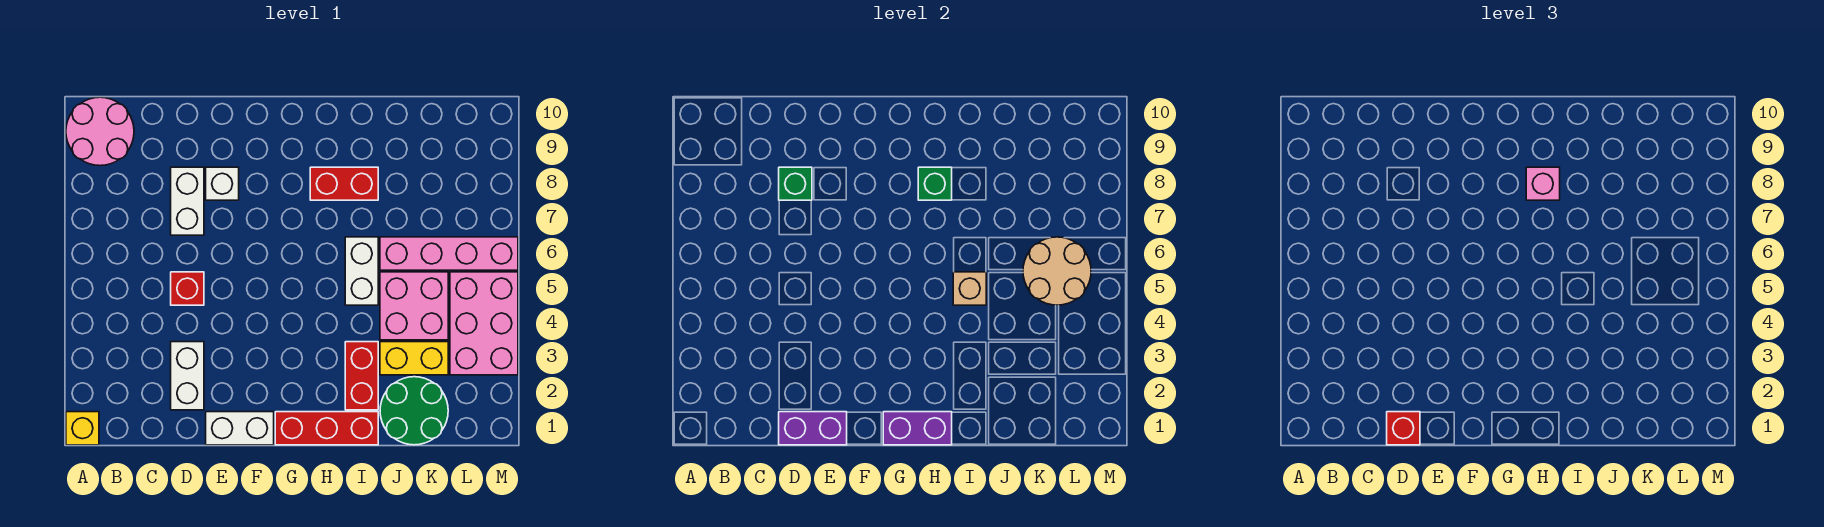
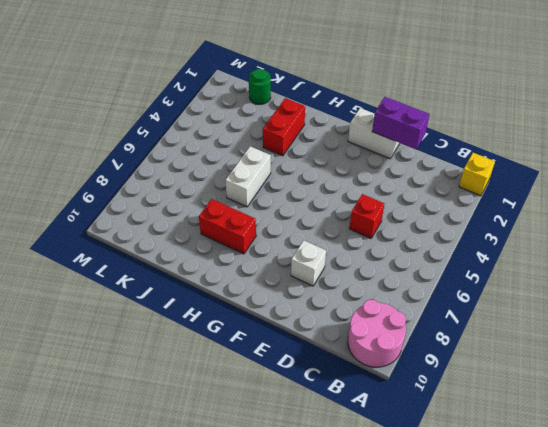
green 1x1 round brick [249,69,271,104] -> green 2x2 round brick [380,377,448,445]
none -> white 1x2 brick [171,342,204,410]
none -> white 1x2 brick [171,167,204,235]
none -> red 1x3 brick [275,412,378,445]

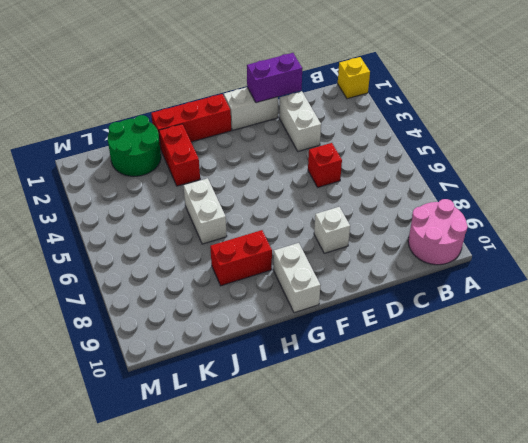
white 1x2 brick [273,243,321,313] -> white 1x2 brick moved to [171,167,204,235]
none -> yellow 1x2 brick [380,342,448,375]
none -> pink 2x2 brick [380,272,448,340]
none -> pink 1x4 brick [380,237,518,270]

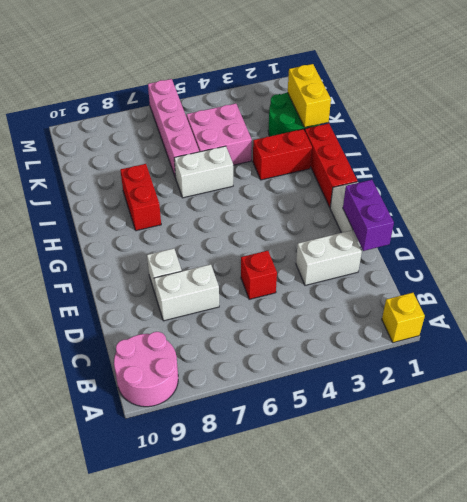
yellow 1x2 brick [288,64,331,127] -> yellow 1x2 brick moved to [380,342,448,375]
none -> pink 2x3 brick [450,272,518,375]
none -> green 1x1 brick [779,167,812,200]
none -> purple 1x2 brick [883,412,952,445]

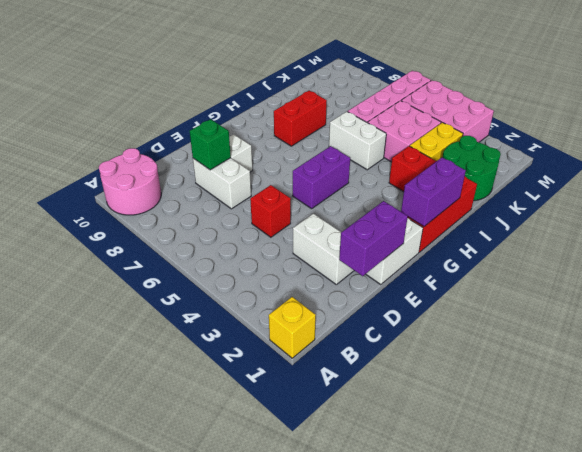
purple 1x2 brick [293,146,350,209] -> none
none -> green 1x1 brick [918,167,952,200]
none -> tan 1x1 brick [953,272,986,305]
none -> tan 2x2 round brick [1023,237,1091,305]

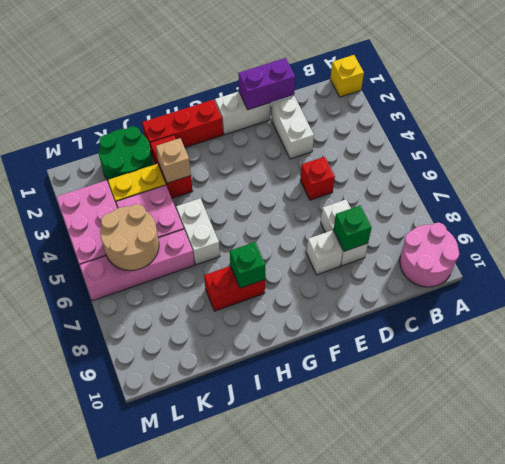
tan 1x1 brick [156,138,191,183] -> tan 1x1 brick moved to [953,272,986,305]
none -> purple 1x2 brick [883,412,952,445]
none -> red 1x1 brick [1387,412,1420,445]
none -> pink 1x1 brick [1526,167,1560,200]

